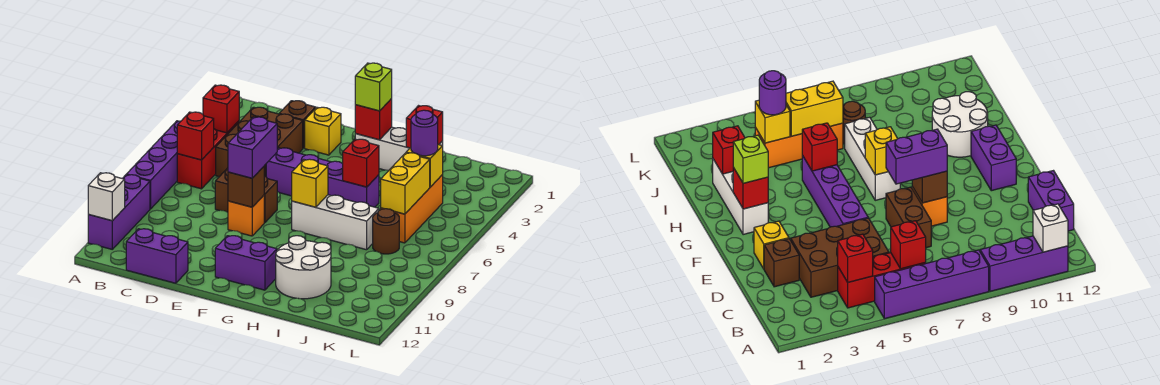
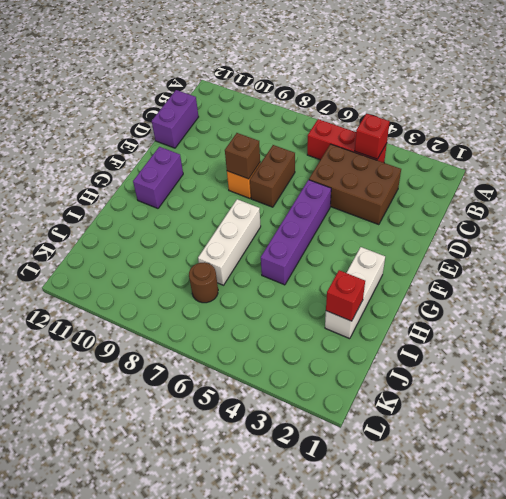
none -> purple 1x4 brick [126,121,181,209]
none -> purple 1x3 brick [88,175,150,249]
none -> brown 1x1 brick [279,101,316,148]

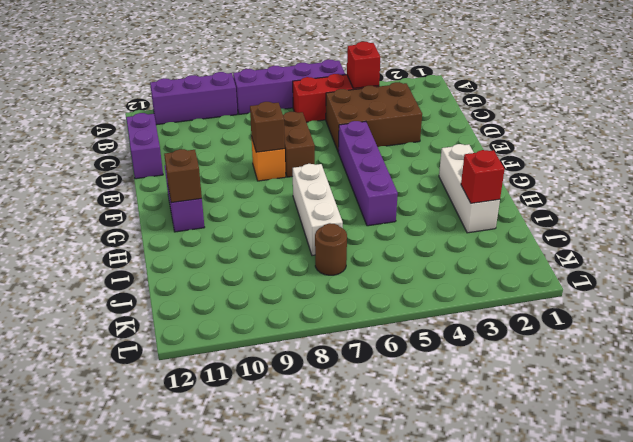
brown 1x1 brick [164,149,202,203] -> brown 1x1 brick moved to [279,101,316,148]
none -> yellow 1x1 brick [305,107,341,155]
none -> white 2x2 round brick [276,236,331,299]
none -> orange 1x3 brick [381,175,443,243]

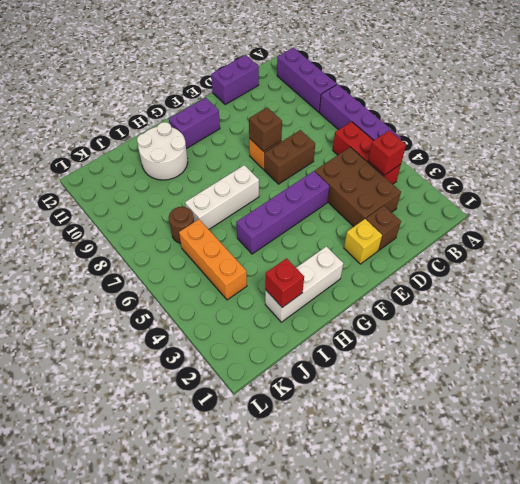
none -> white 1x1 brick [88,173,125,221]
none -> red 1x1 brick [177,112,214,160]
none -> red 1x1 brick [355,99,392,140]

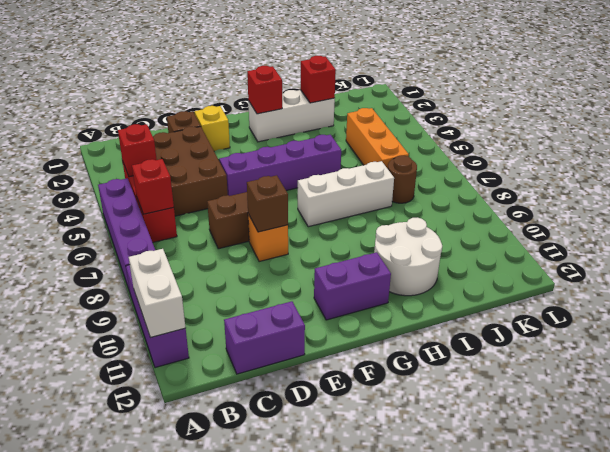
white 1x2 brick [129,249,186,338] -> white 1x1 brick [88,173,125,221]
none -> yellow 1x1 brick [292,159,328,207]
none -> red 1x1 brick [343,139,379,187]
none -> yellow 1x1 brick [406,145,443,187]

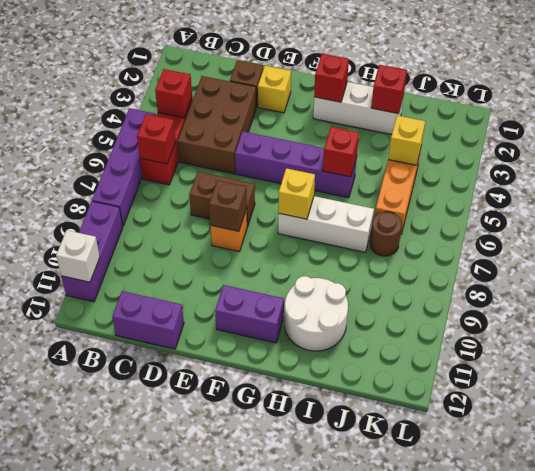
none -> yellow 1x2 brick [381,153,430,214]
none -> purple 1x2 brick [228,117,277,178]
none -> lime 1x1 brick [355,63,392,111]

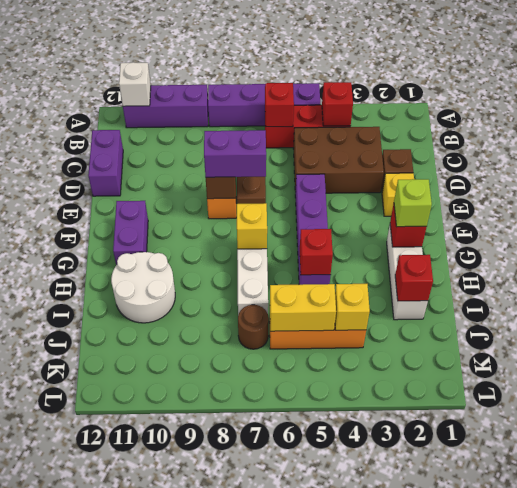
none -> purple 1x1 round brick [411,110,438,156]

